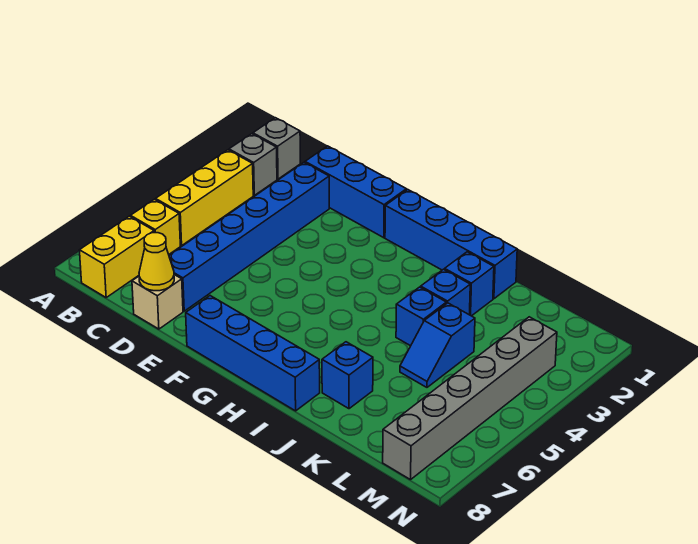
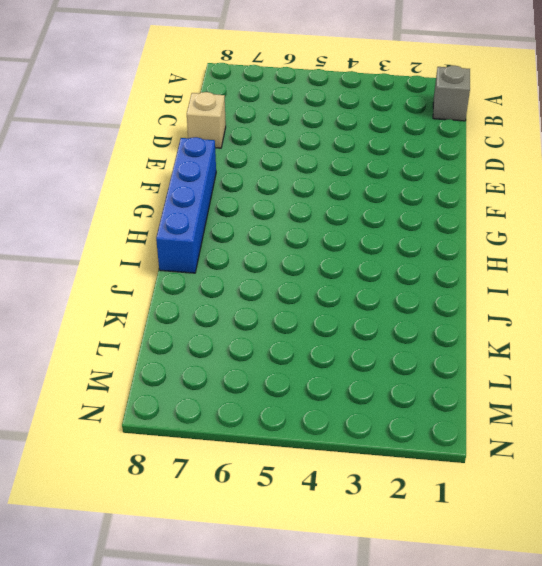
none -> grey 1x1 brick [229,134,277,195]
none -> yellow 1x3 brick [156,150,253,246]
none -> yellow 1x1 brick [131,199,180,254]

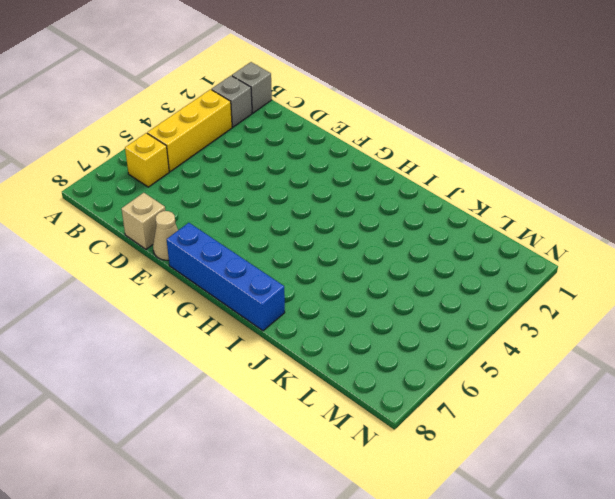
tan 1x1 cone [153,211,178,260] -> none
none -> yellow 1x2 brick [80,216,154,297]
none -> blue 1x3 brick [305,146,406,238]
none -> blue 1x6 brick [169,162,329,311]

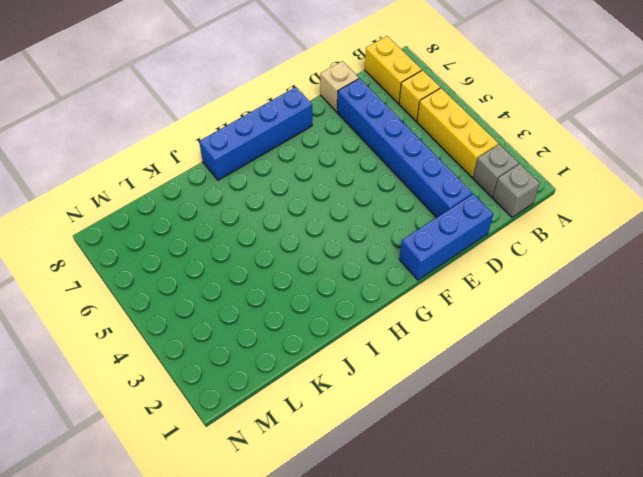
none -> blue 1x4 brick [385,190,517,299]
none -> blue 1x1 brick [445,252,494,316]
none -> blue 1x1 brick [421,269,470,314]

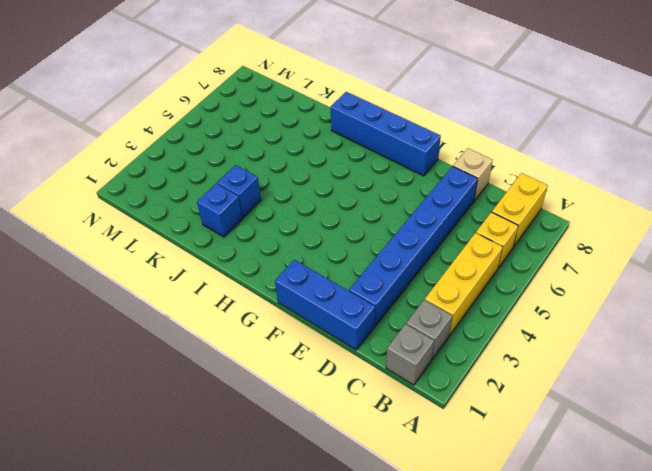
none -> blue 1x4 brick [385,190,517,299]
none -> blue 1x1 brick [396,287,446,346]
none -> blue 1x1 brick [322,342,373,409]

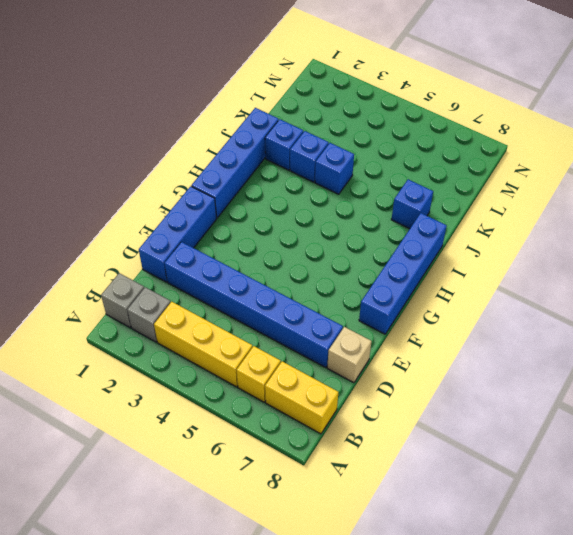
none -> blue 1x2 slope [400,303,475,387]
none -> grey 1x6 brick [383,317,557,480]
none -> yellow 1x1 cone [139,233,174,291]

